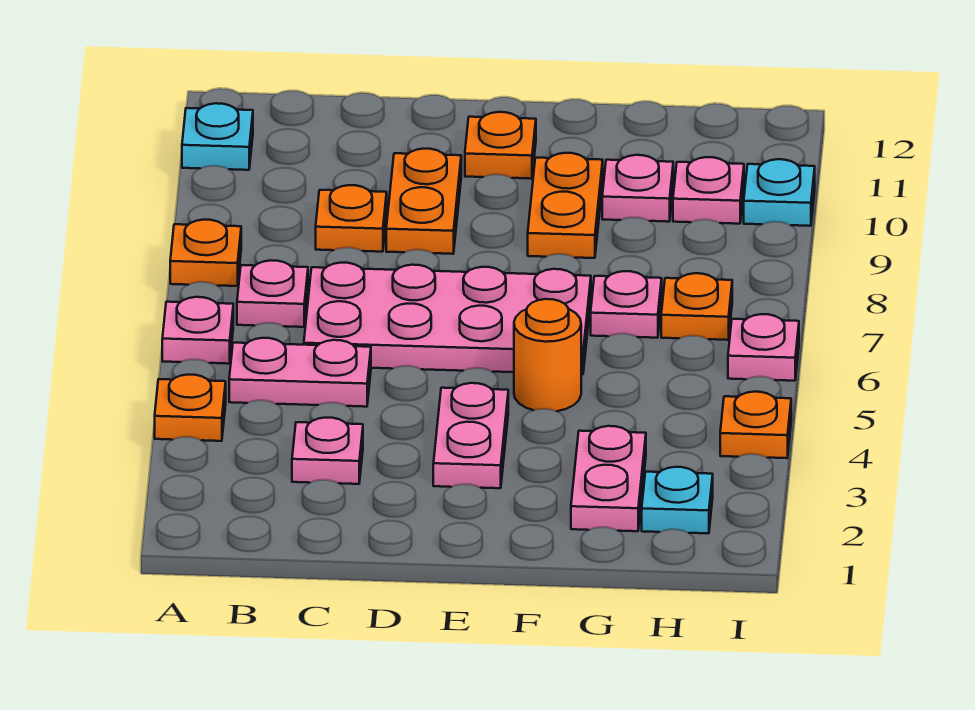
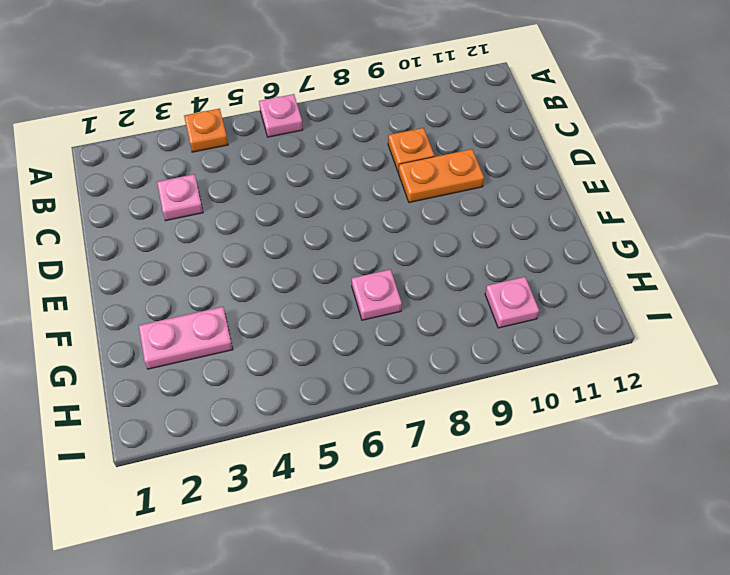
none -> orange 1x1 plate [170,220,241,286]
none -> cyan 1x1 plate [182,103,253,170]
none -> pink 1x2 plate [229,338,371,407]

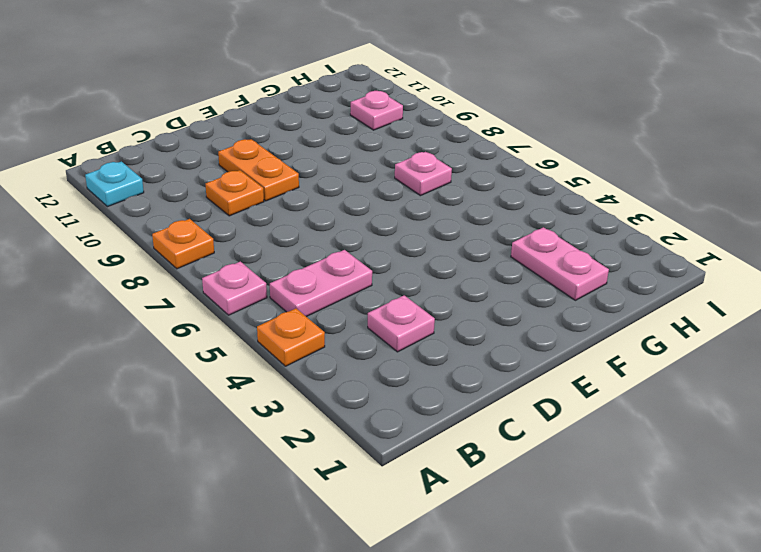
none -> pink 1x1 plate [237,260,308,327]
none -> pink 2x4 plate [304,263,591,374]
none -> pink 1x2 plate [433,383,508,488]

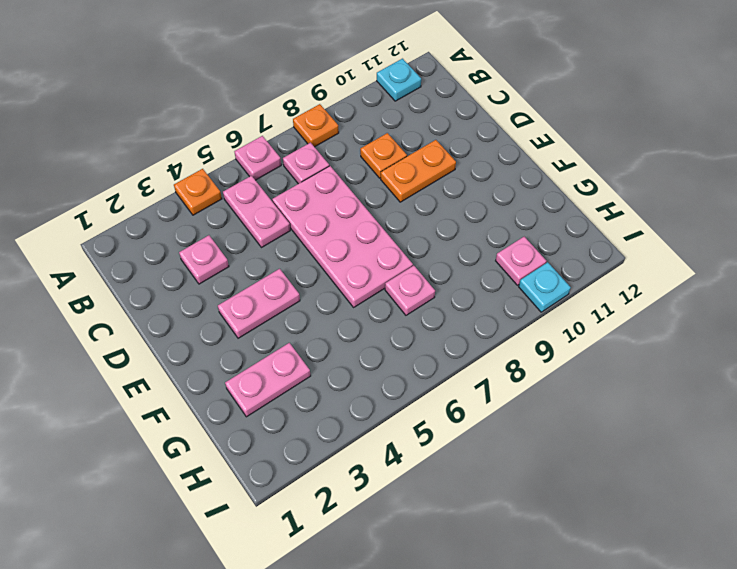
none -> orange 1x1 plate [465,112,536,179]
none -> orange 1x1 round brick [514,299,581,411]
none -> orange 1x2 plate [528,153,603,258]

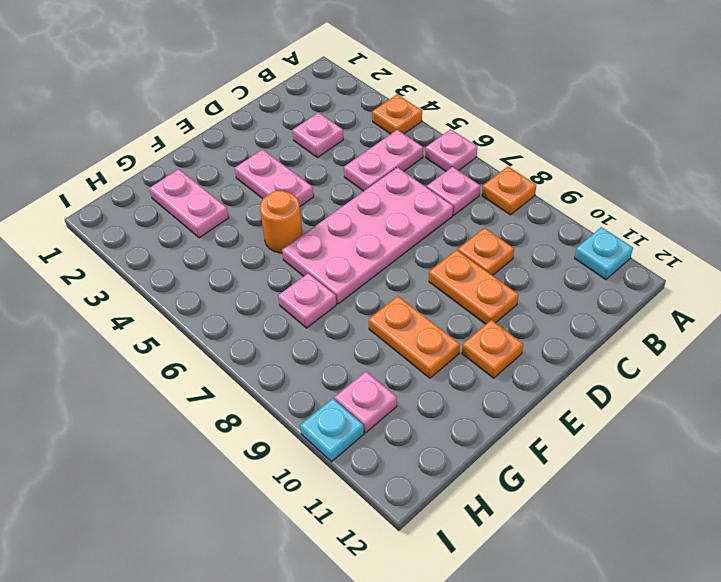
none -> pink 1x1 plate [602,155,673,222]
none -> cyan 1x1 plate [642,467,713,533]
none -> orange 1x1 plate [661,273,732,340]

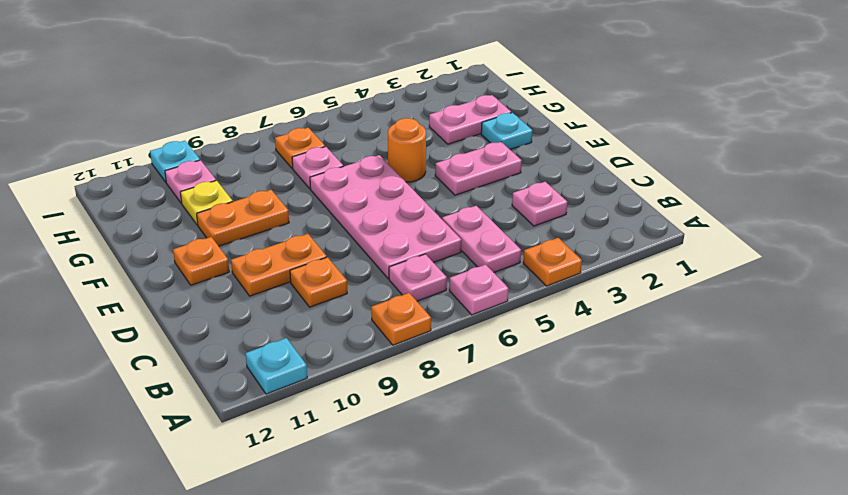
cyan 1x1 plate [481,113,533,150] -> cyan 1x1 plate moved to [642,467,713,533]
yellow 1x1 plate [180,181,233,225] -> pink 1x1 plate [602,155,673,222]
none -> orange 1x1 plate [720,392,791,458]
none -> pink 1x1 plate [728,314,799,381]

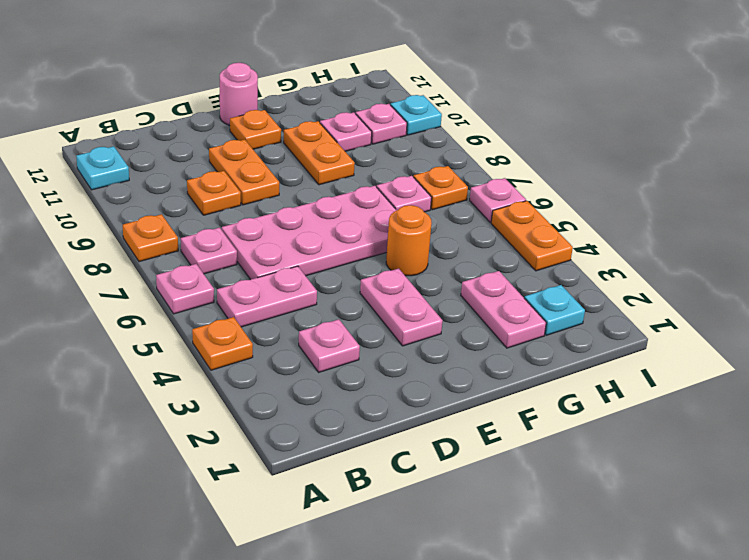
pink 1x1 round brick [220,63,258,126] -> none
orange 1x2 plate [491,201,573,271] -> orange 1x1 plate [720,392,791,458]

